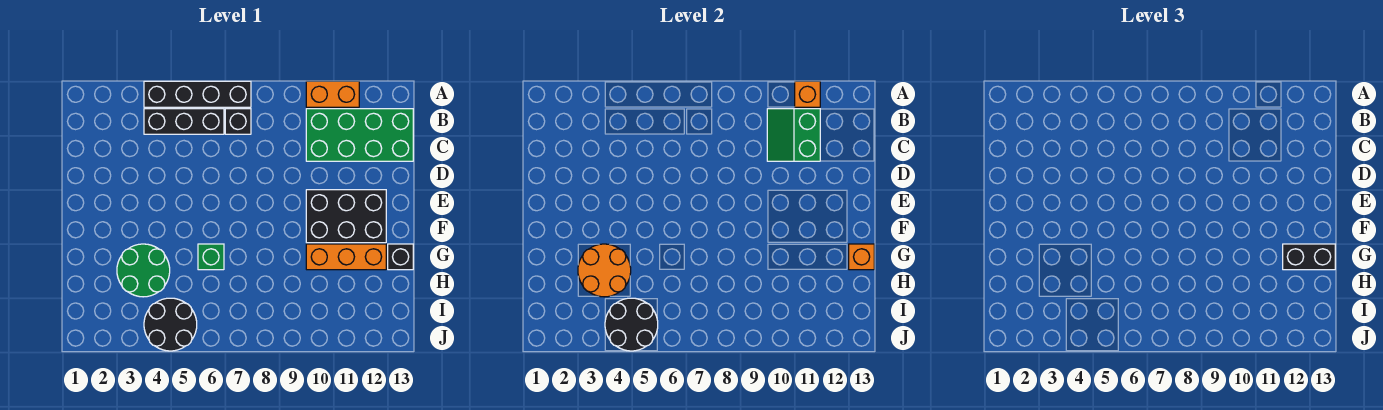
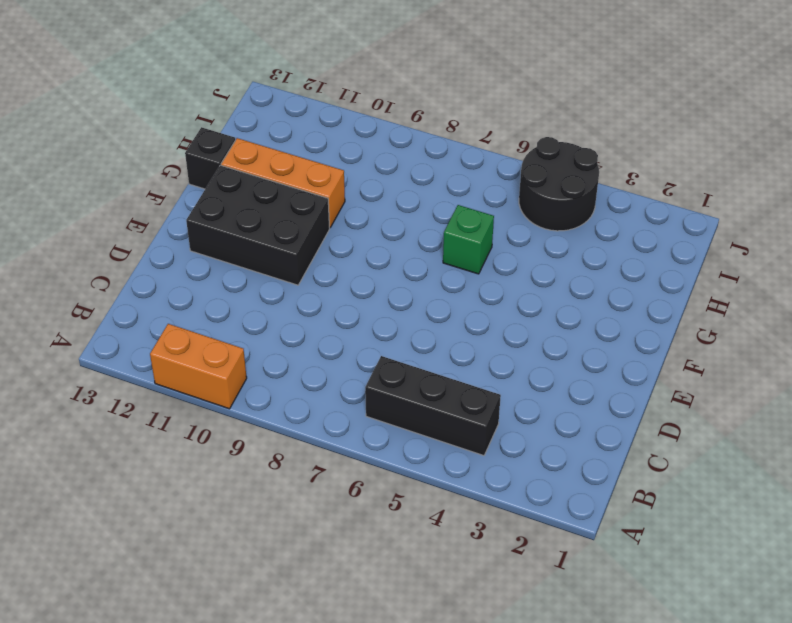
none -> black 1x4 brick [144,81,251,107]
none -> black 1x1 brick [225,109,251,134]
none -> green 2x4 brick [306,109,413,161]

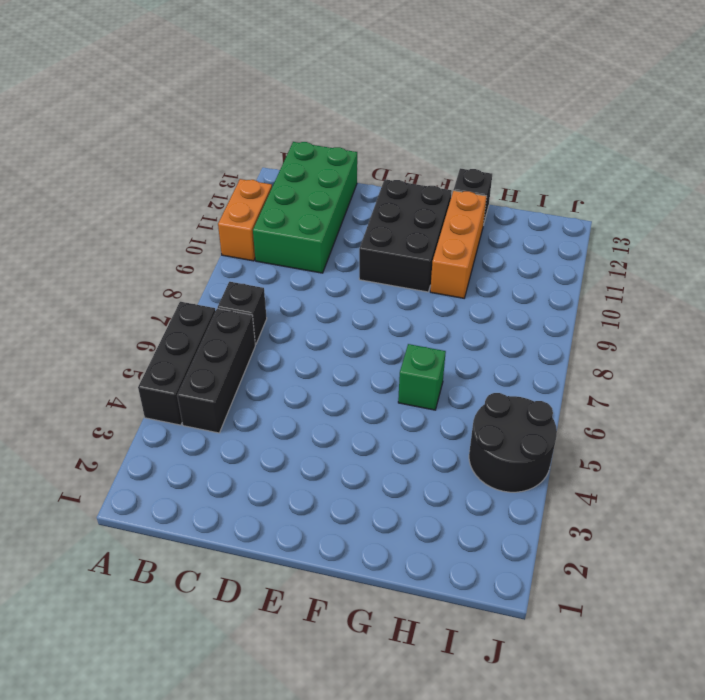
black 1x3 brick [138,302,215,425] -> black 1x4 brick [144,81,251,107]
none -> green 2x2 round brick [117,244,170,297]
none -> orange 1x1 brick [795,81,820,107]
none -> green 2x2 slope [767,109,820,161]

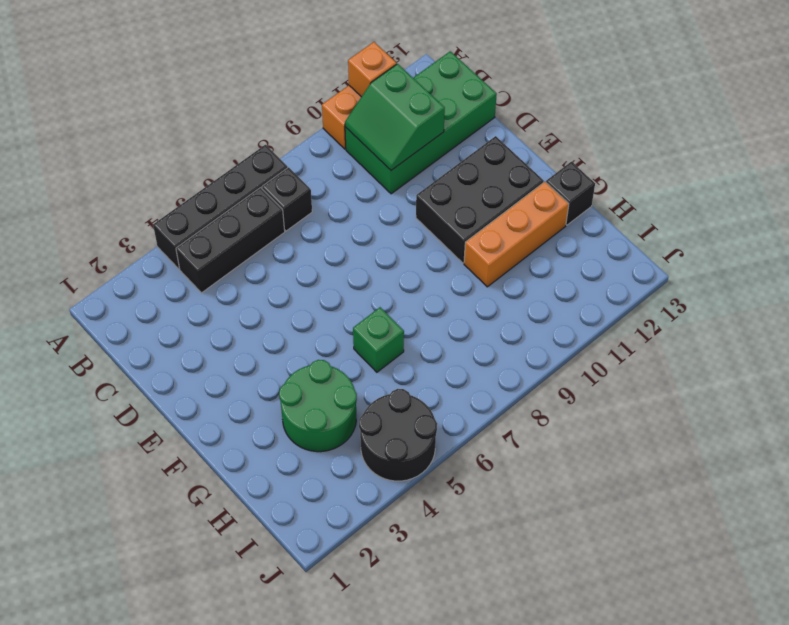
none -> orange 2x2 round brick [578,244,631,297]
none -> orange 1x1 brick [849,244,874,270]
none -> black 2x2 round brick [605,298,658,351]

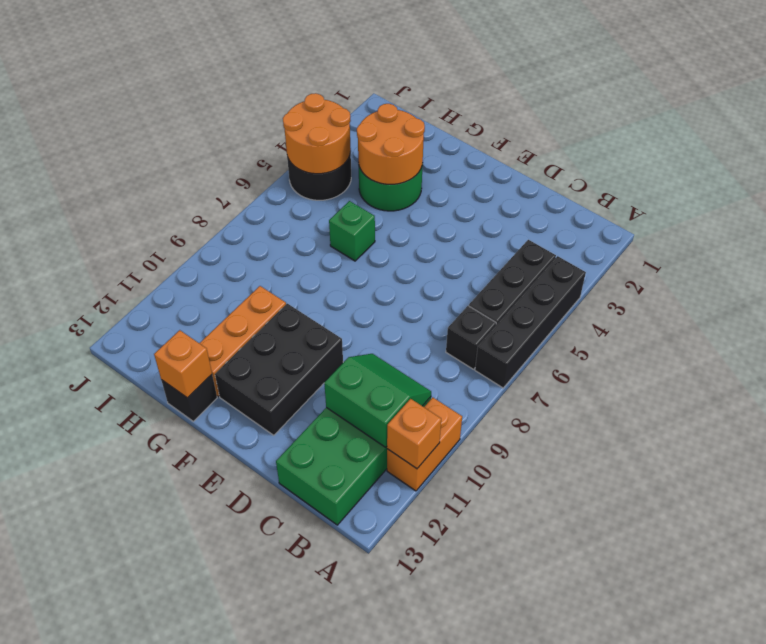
orange 2x2 round brick [283,93,351,174] -> black 2x2 round brick [605,298,658,351]
none -> black 1x2 brick [1283,244,1335,270]

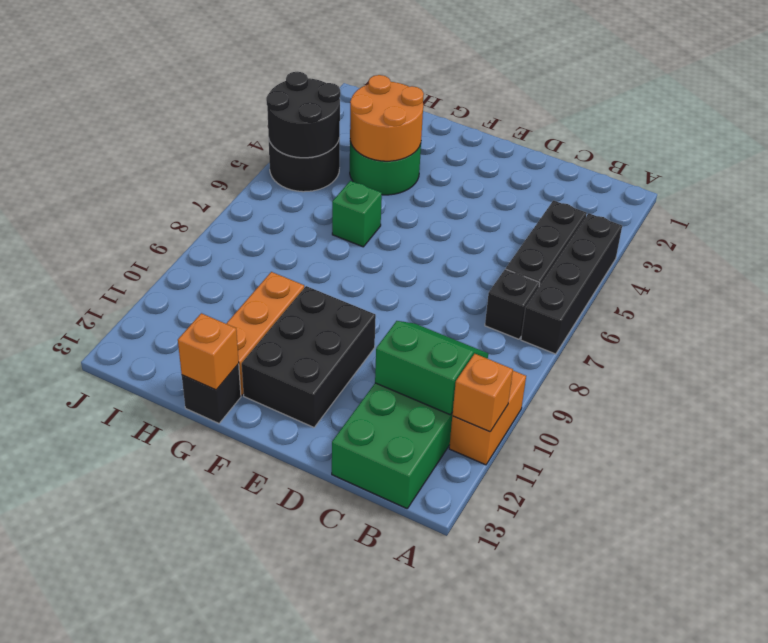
none -> black 1x2 brick [1283,244,1335,270]

